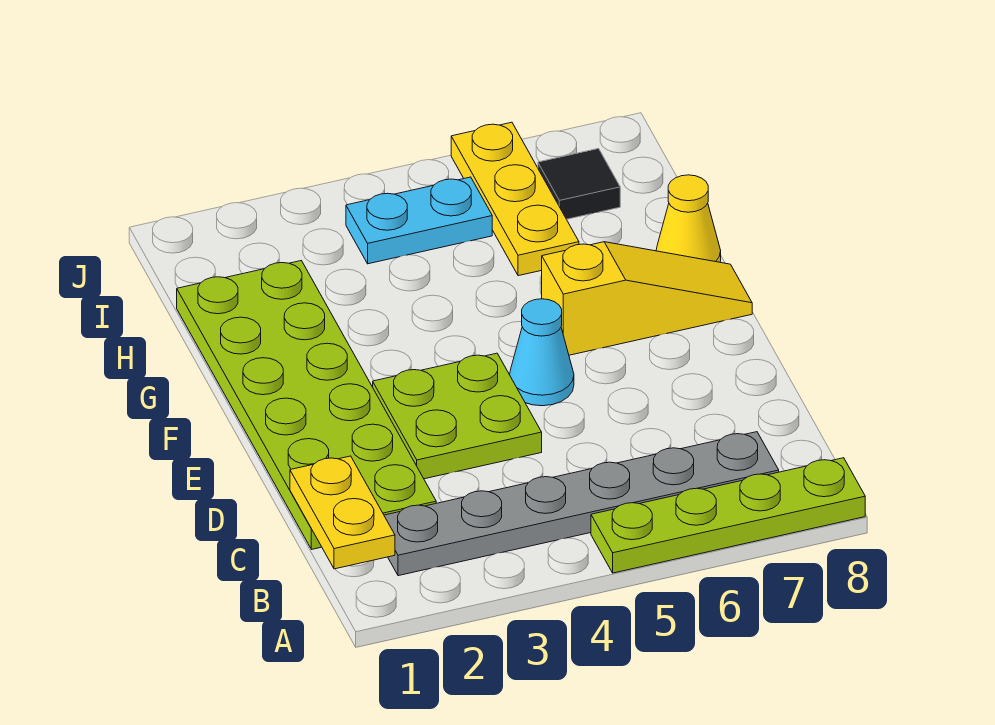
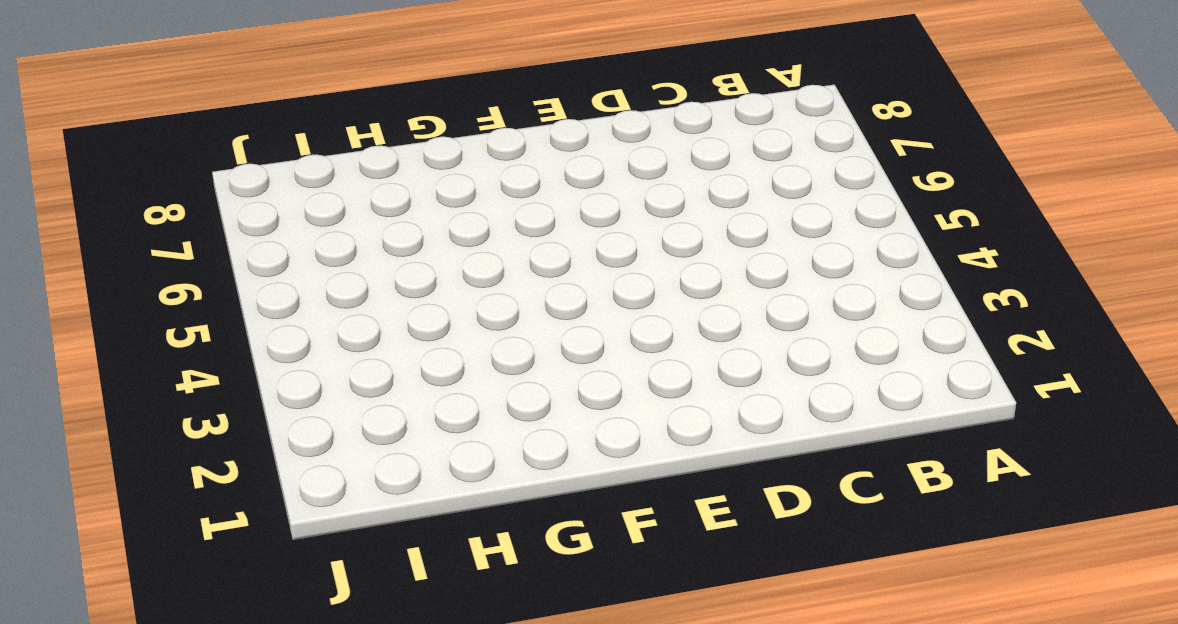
none -> lime 1x4 plate [591,458,865,573]
none -> grey 1x6 plate [384,432,779,576]

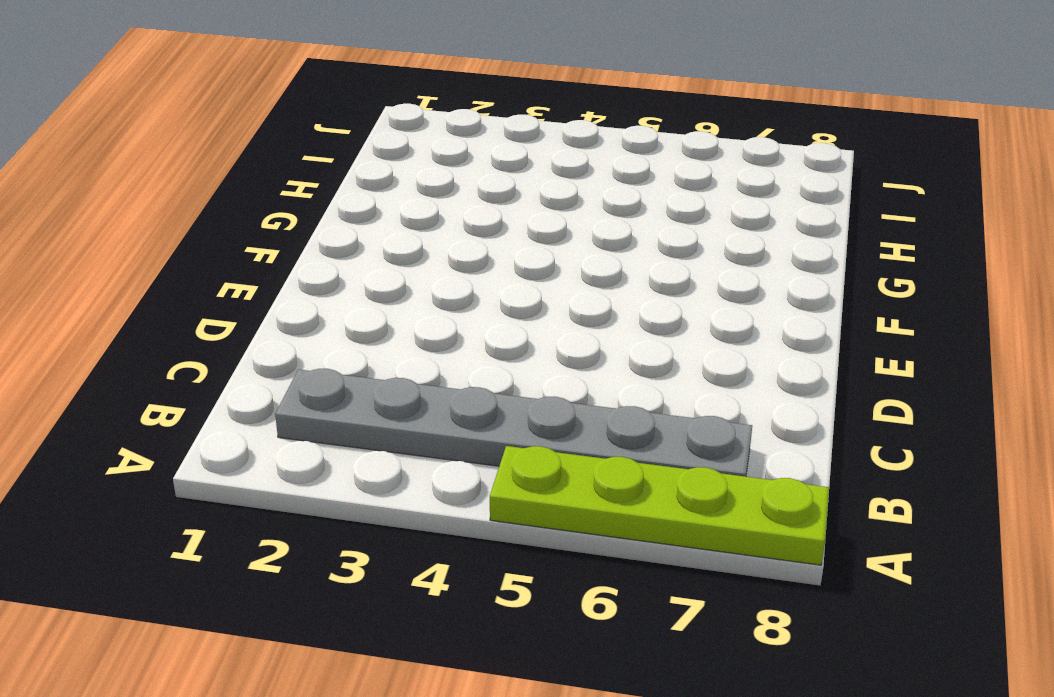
none -> lime 2x6 plate [177,261,436,549]
none -> lime 2x2 plate [373,353,542,479]

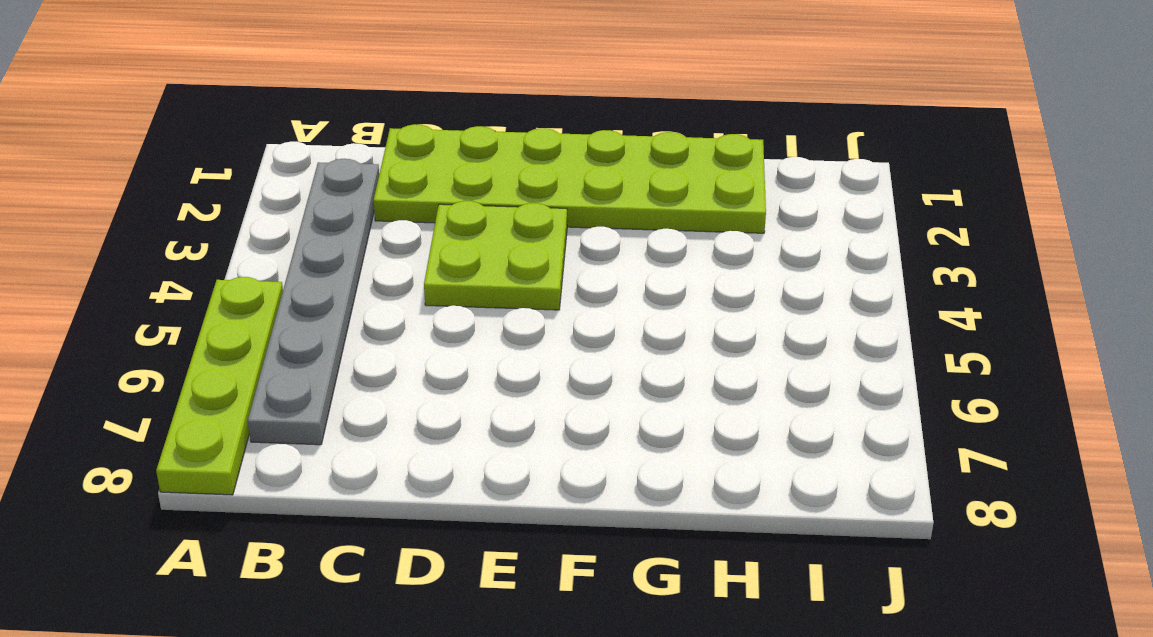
none -> cyan 1x1 cone [510,299,574,406]
none -> yellow 1x3 slope [542,242,752,355]

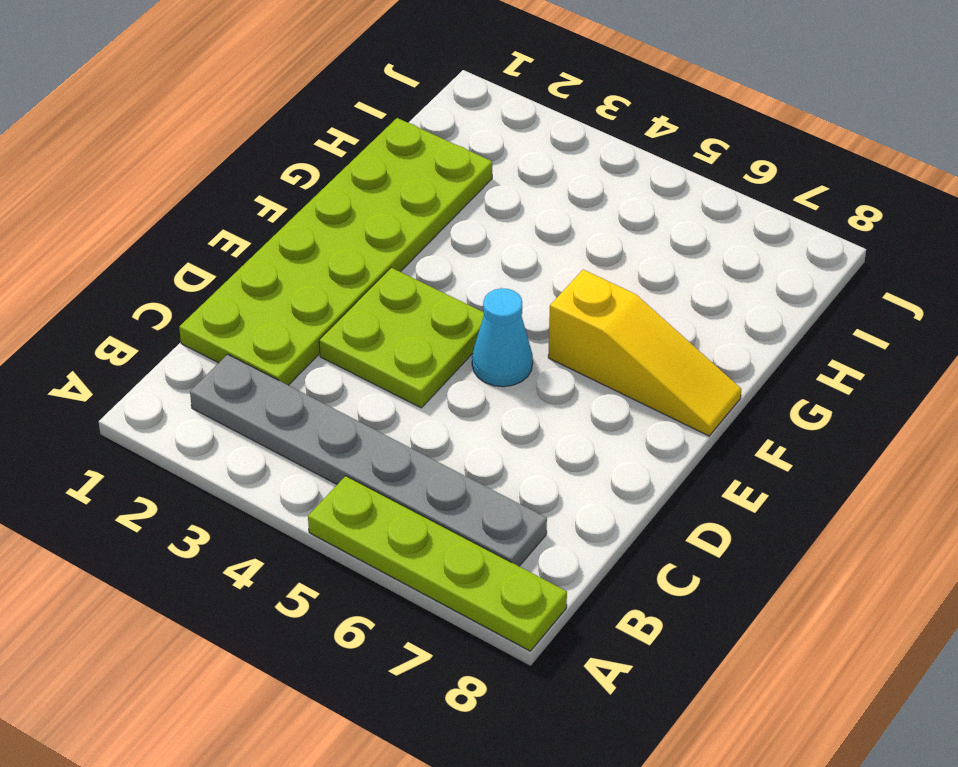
none -> yellow 1x1 cone [656,175,721,262]
none -> yellow 1x3 plate [451,122,579,276]

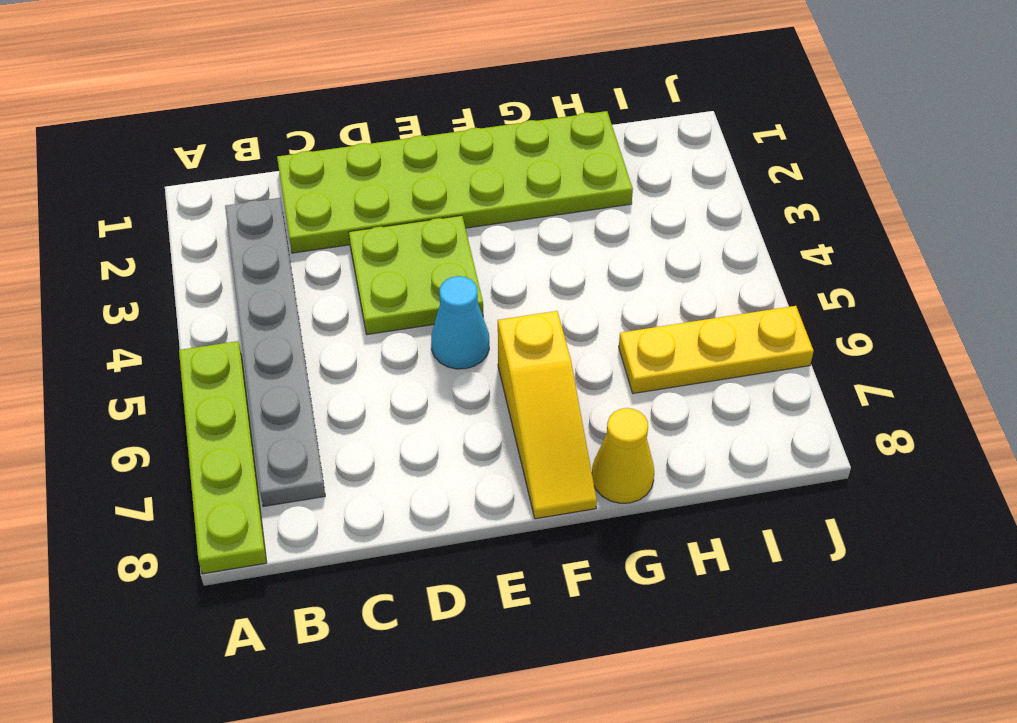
none -> cyan 1x2 plate [346,177,492,264]
none -> black 1x1 tile [538,149,620,219]

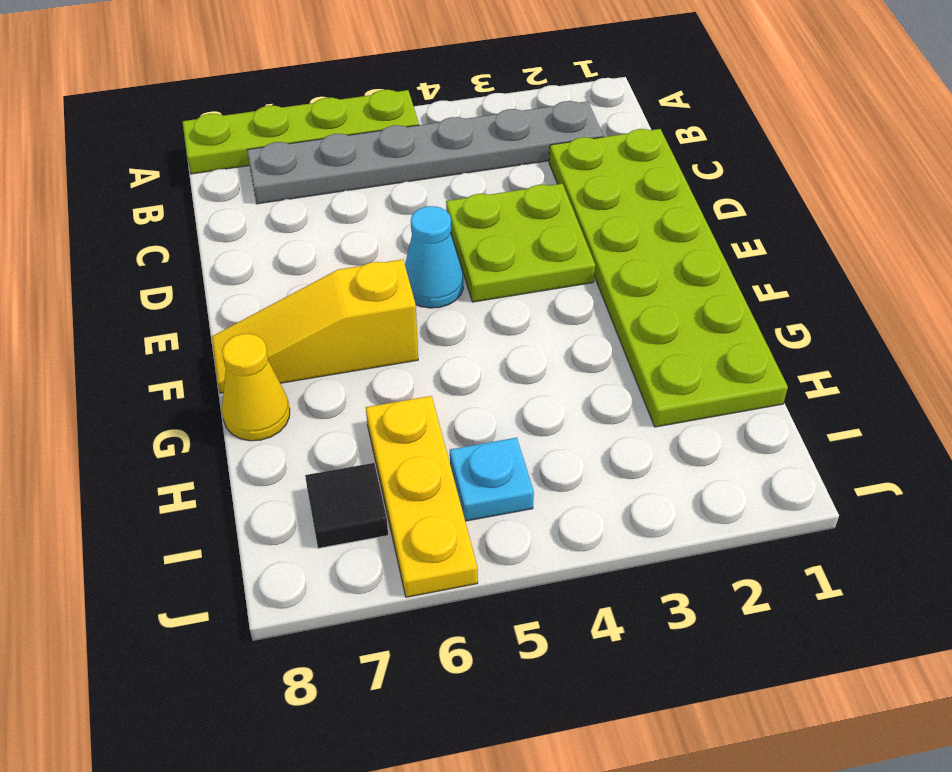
cyan 1x1 plate [450,438,534,521] -> cyan 1x2 plate [346,177,492,264]
none -> yellow 1x2 plate [290,456,395,569]

